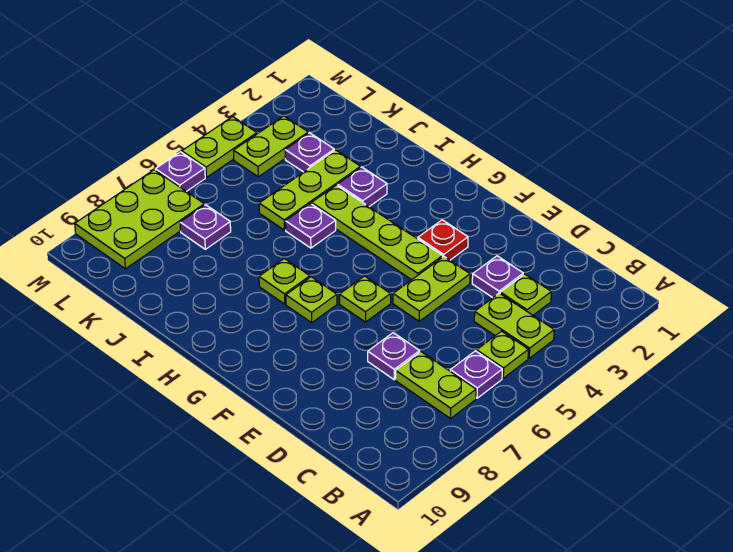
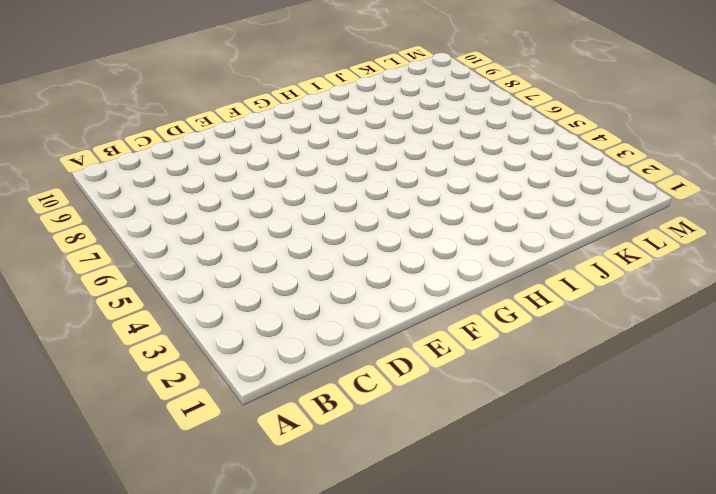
none -> lime 1x2 plate [474,293,554,358]
none -> lime 1x1 plate [477,331,528,378]
none -> purple 1x1 plate [450,351,502,398]

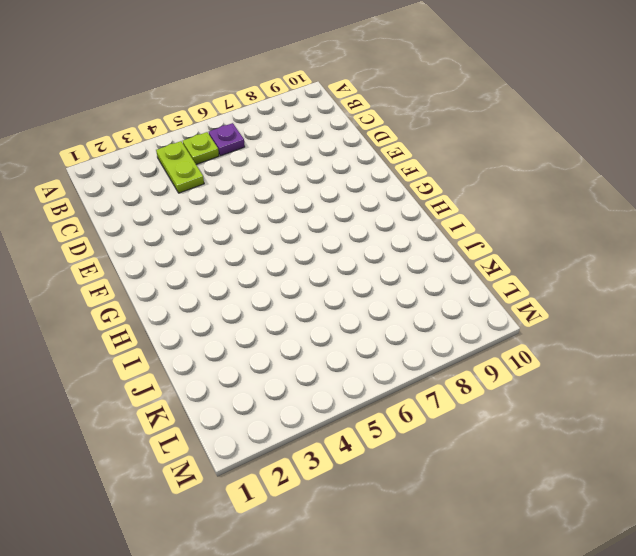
none -> lime 1x2 plate [396,352,476,418]
none -> lime 1x1 plate [500,274,551,315]
none -> purple 1x1 plate [472,256,523,298]

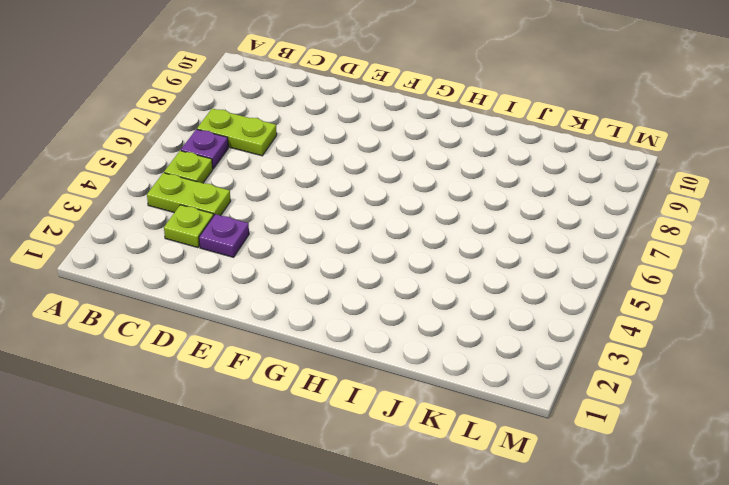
none -> purple 1x1 plate [368,333,420,380]
none -> lime 1x2 plate [393,257,470,321]
none -> red 1x1 plate [418,220,468,260]

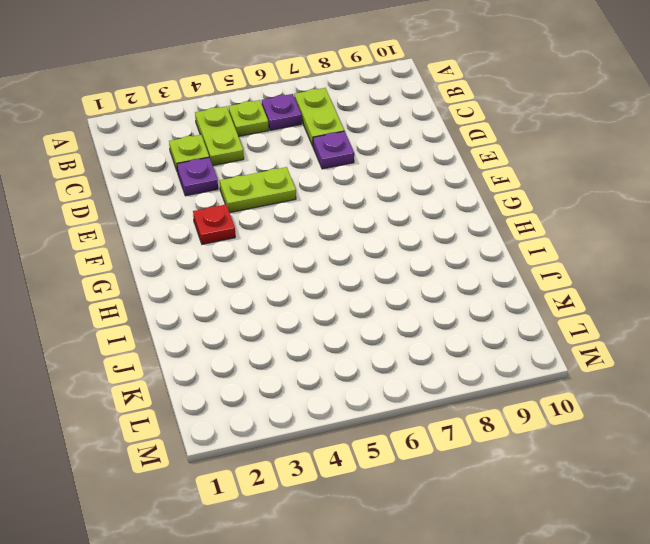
none -> lime 1x4 plate [312,185,443,280]
none -> lime 1x1 plate [340,276,391,322]
none -> lime 1x1 plate [286,277,337,323]

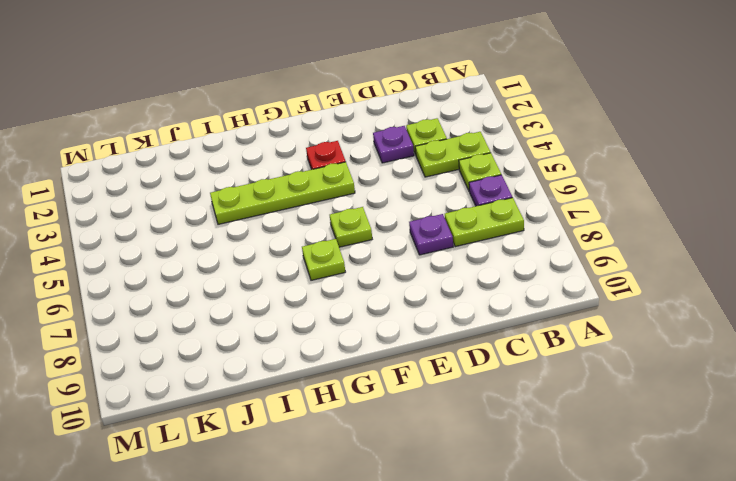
none -> lime 1x2 plate [393,257,470,321]
none -> lime 1x1 plate [259,259,310,304]
none -> purple 1x1 plate [337,167,387,207]

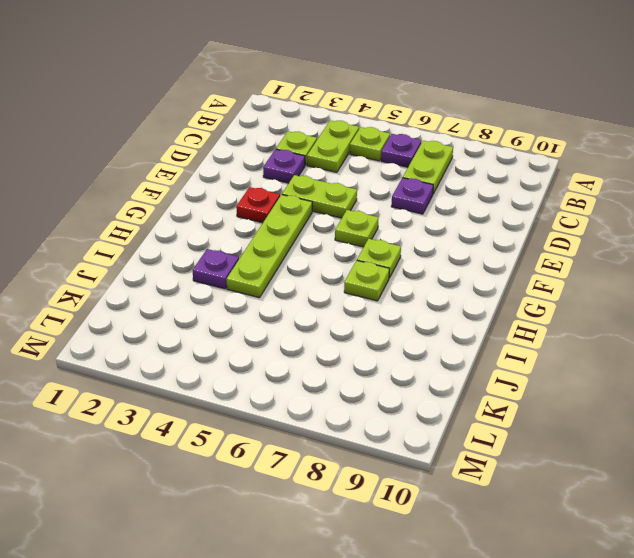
none -> purple 1x1 plate [286,203,336,248]
none -> lime 1x3 plate [259,150,361,230]
none -> purple 1x1 plate [285,133,334,172]

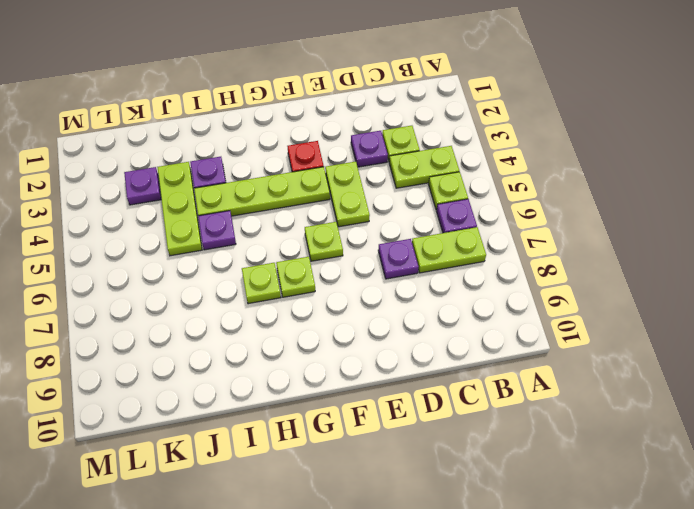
none -> purple 1x1 plate [180,205,231,249]
none -> lime 1x2 plate [234,116,308,177]
none -> lime 2x3 plate [75,170,204,269]

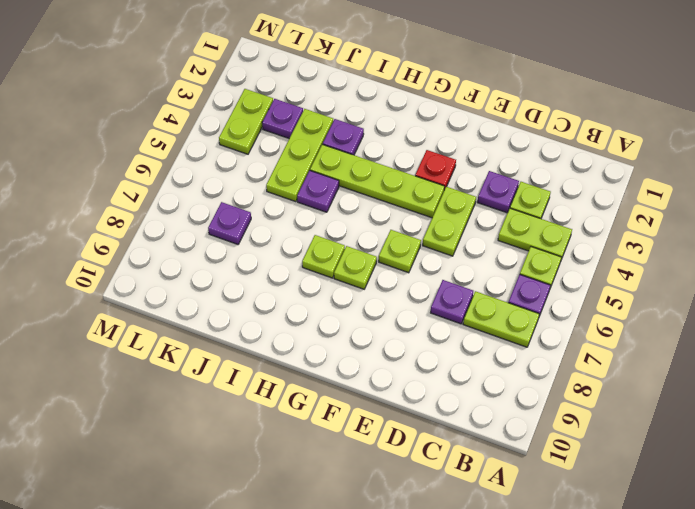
none -> lime 2x3 plate [75,170,204,269]
none -> lime 1x2 plate [182,117,257,177]
none -> purple 1x1 plate [155,152,205,191]

